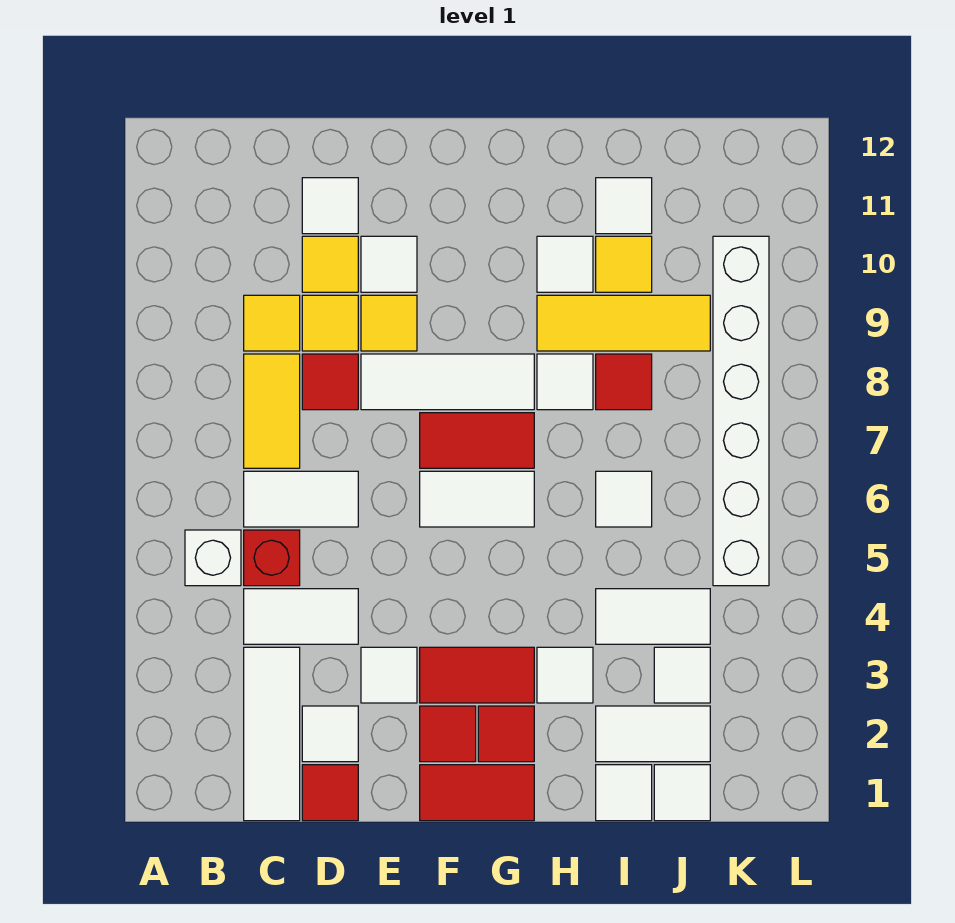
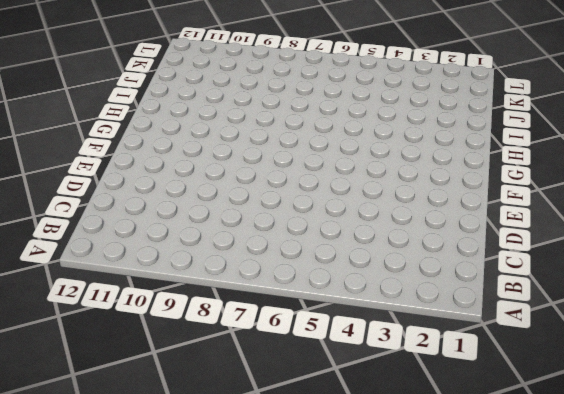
none -> white 1x1 brick [185,530,241,586]
none -> white 1x3 tile [244,647,300,821]
none -> white 1x2 tile [244,589,358,644]
none -> red 1x1 brick [244,530,300,586]

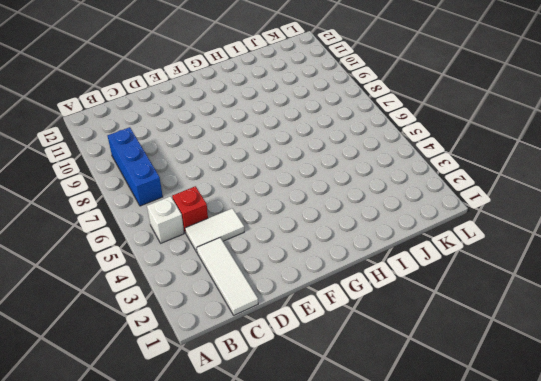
blue 1x3 brick [108,127,163,206] -> none
none -> white 1x2 tile [244,471,358,527]
none -> yellow 1x2 tile [244,354,300,468]
none -> yellow 1x1 tile [244,295,300,351]
none -> red 1x1 tile [302,765,358,821]

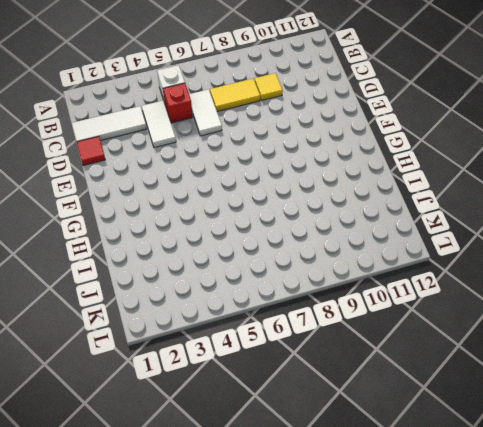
none -> white 1x1 tile [302,706,358,762]
none -> red 1x1 tile [302,354,358,410]
none -> yellow 1x1 tile [302,295,358,351]
none -> yellow 1x1 tile [302,236,358,292]

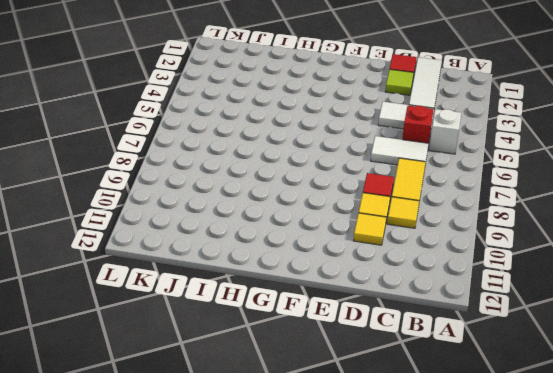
lime 1x1 tile [385,69,414,95] -> white 1x1 tile [302,706,358,762]
none -> white 1x1 tile [302,178,358,234]
none -> white 1x1 tile [361,647,417,703]
none -> white 1x3 tile [361,354,534,410]
none -> yellow 1x1 tile [361,295,417,351]

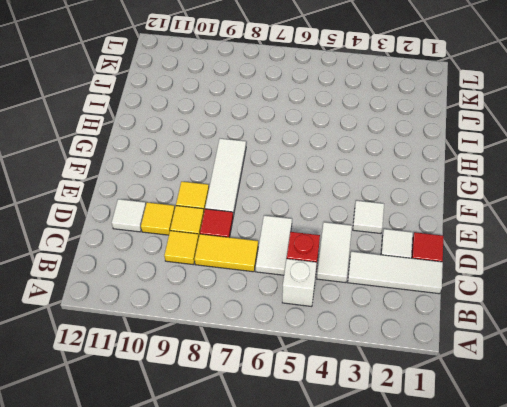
none -> white 1x1 tile [361,236,417,292]
none -> red 1x2 tile [420,765,534,821]
none -> red 1x1 tile [420,706,476,762]
none -> red 1x2 tile [420,647,534,703]

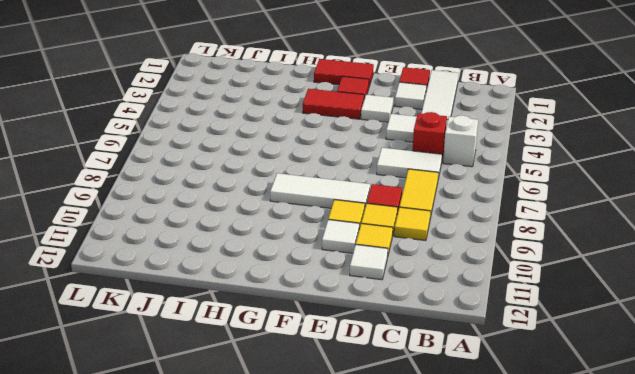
none -> white 1x2 tile [420,471,534,527]
none -> red 1x2 tile [420,413,534,468]
none -> red 1x1 tile [478,706,534,762]
none -> white 1x1 tile [537,647,593,703]

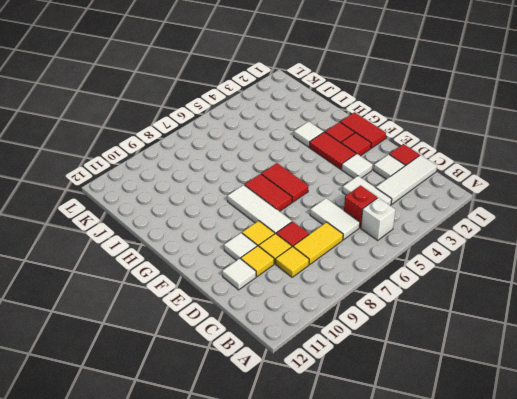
red 1x2 tile [261,163,309,202] -> white 1x2 tile [420,471,534,527]
none -> white 1x1 tile [537,354,593,410]
none -> yellow 1x3 tile [537,295,710,351]
none -> white 1x1 tile [537,236,593,292]
none -> white 1x1 tile [596,765,652,821]

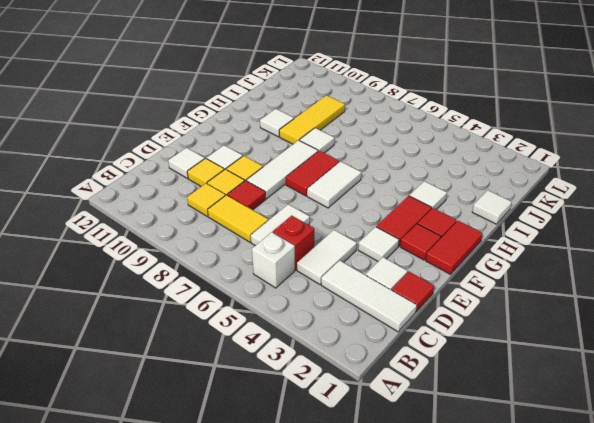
none -> white 1x2 tile [596,706,710,762]
none -> white 1x2 tile [596,589,710,644]
none -> white 1x1 tile [596,471,652,527]
none -> red 1x1 tile [596,354,652,410]

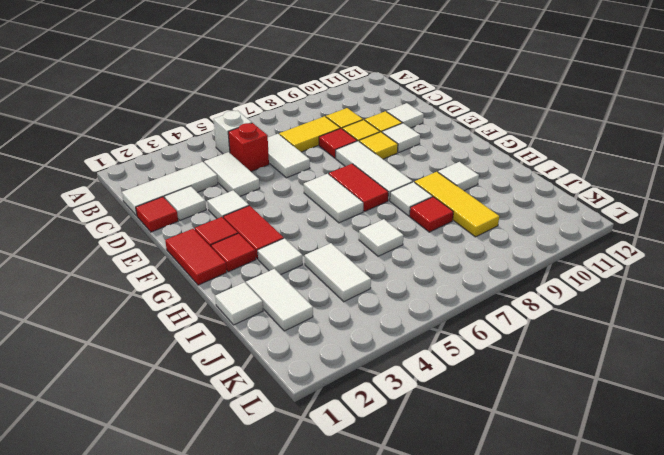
none -> yellow 1x1 tile [596,236,652,292]
none -> white 1x1 tile [596,178,652,234]
none -> white 1x1 tile [654,765,710,821]
none -> white 1x1 tile [654,647,710,703]

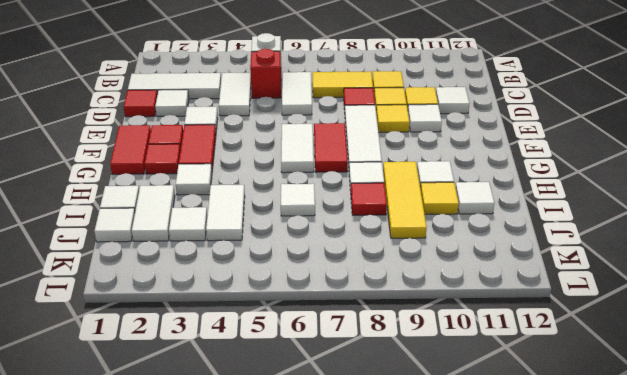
none -> white 1x6 brick [713,236,769,586]

